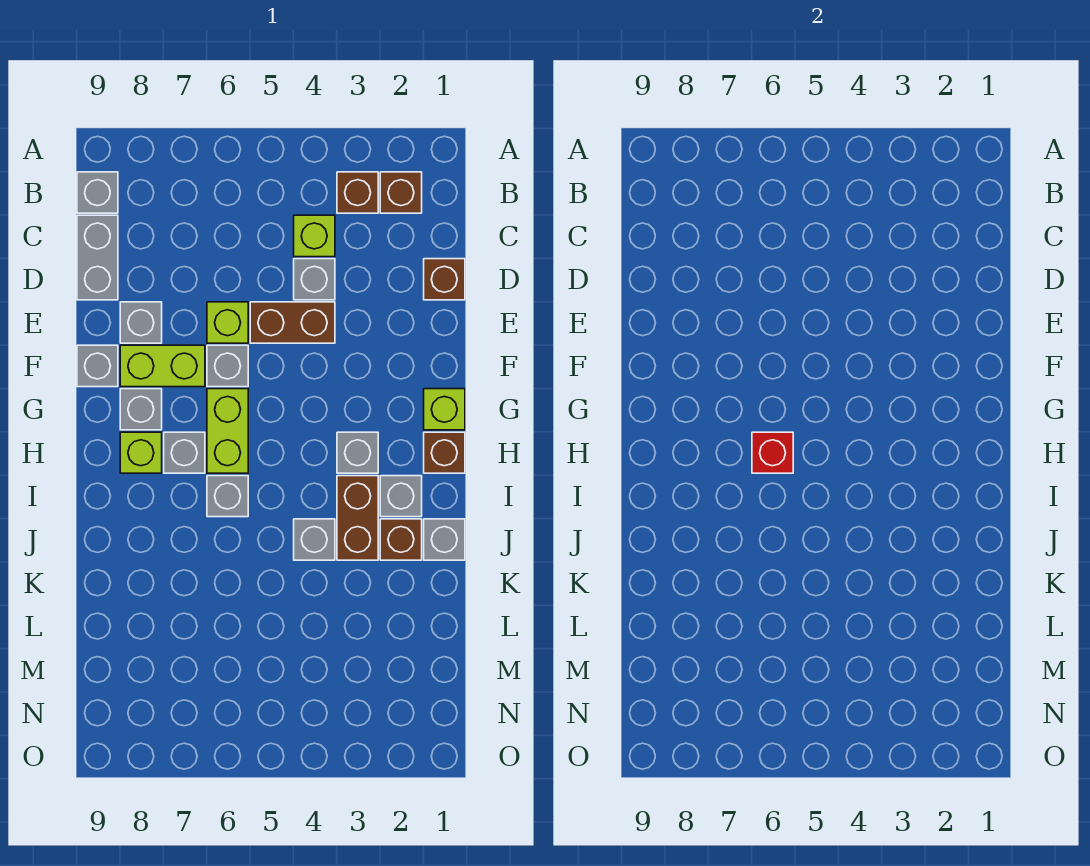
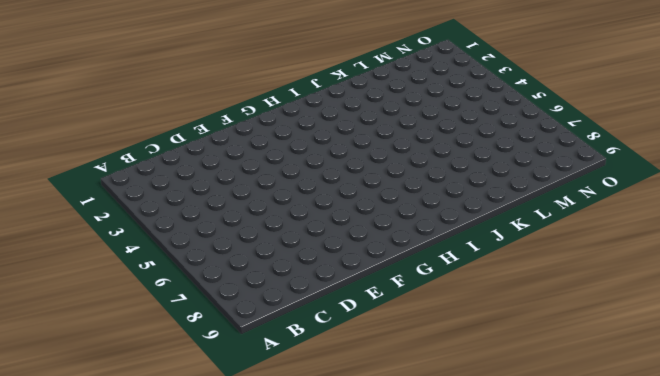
none -> brown 1x1 brick [380,172,422,213]
none -> brown 1x1 brick [337,172,378,213]
none -> grey 1x1 brick [77,172,118,213]

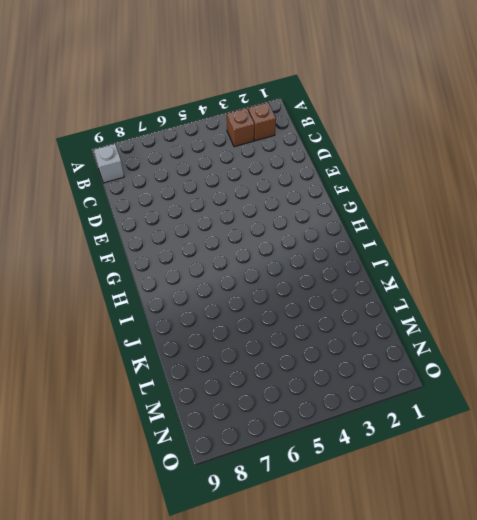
none -> lime 1x1 brick [294,215,335,257]
none -> grey 1x2 brick [77,215,118,300]
none -> brown 1x1 brick [424,259,465,300]

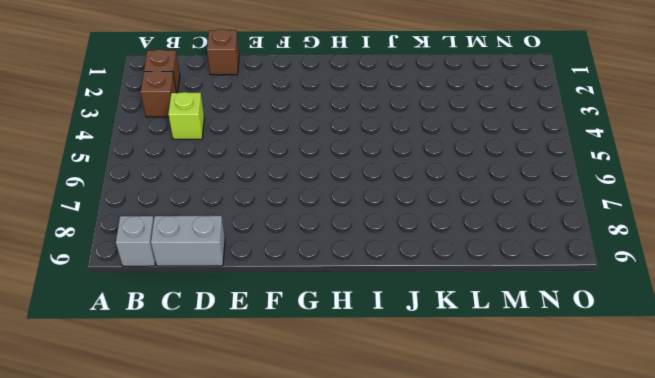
none -> grey 1x1 brick [294,259,335,300]
none -> brown 1x2 brick [250,302,335,343]
none -> lime 1x1 brick [207,302,248,343]

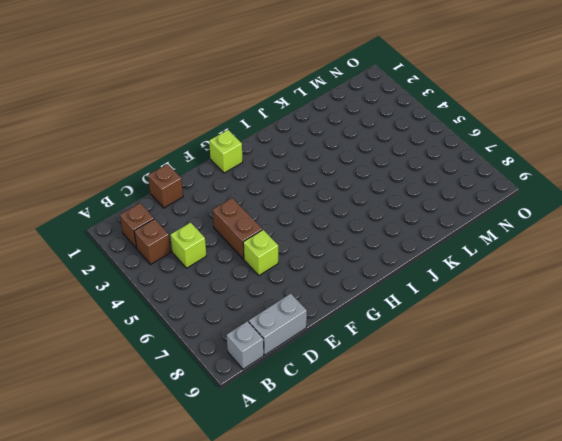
none -> grey 1x1 brick [294,259,335,300]
none -> grey 1x1 brick [120,302,162,343]
none -> grey 1x1 brick [207,345,248,387]

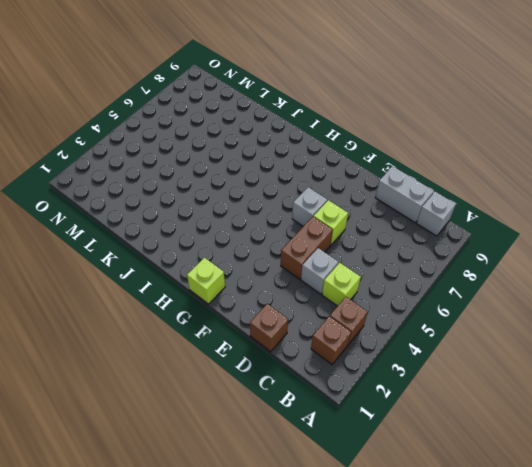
none -> grey 1x1 brick [120,302,162,343]
none -> lime 1x2 brick [120,345,205,387]
none -> grey 1x1 brick [77,345,118,387]

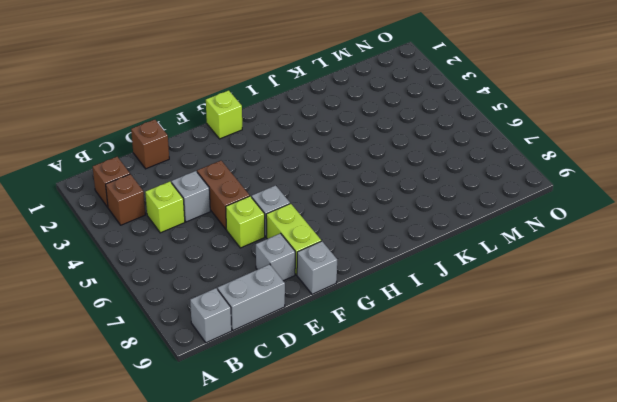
none -> lime 1x2 brick [207,389,248,473]
none -> grey 1x1 brick [120,389,162,430]
none -> brown 1x1 brick [424,432,465,473]

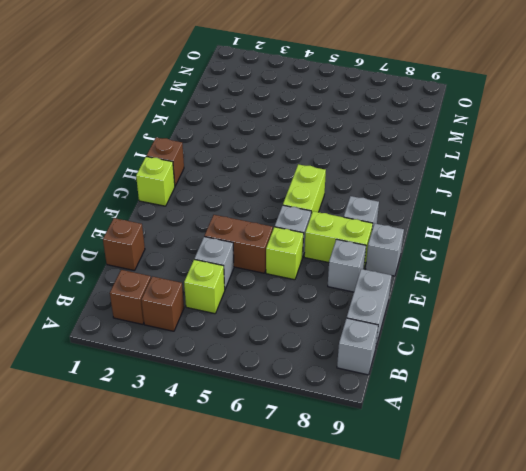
none -> grey 1x1 brick [337,432,378,473]
none -> grey 1x1 brick [164,432,205,473]
none -> lime 1x1 brick [120,432,162,473]

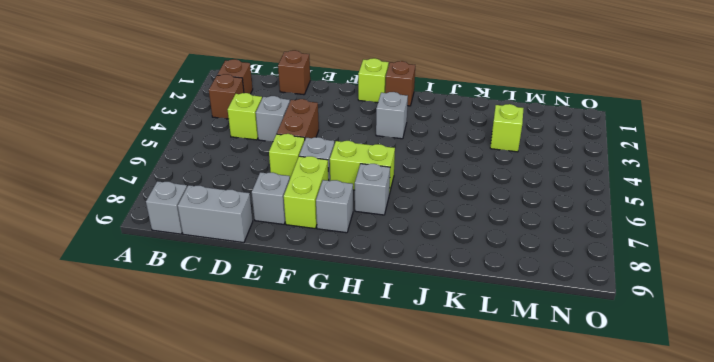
lime 1x1 brick [490,104,523,152] -> lime 1x1 brick moved to [120,432,162,473]
none -> grey 1x1 brick [77,345,118,387]
none -> grey 1x1 brick [380,476,422,517]
none -> brown 1x2 brick [337,476,378,560]

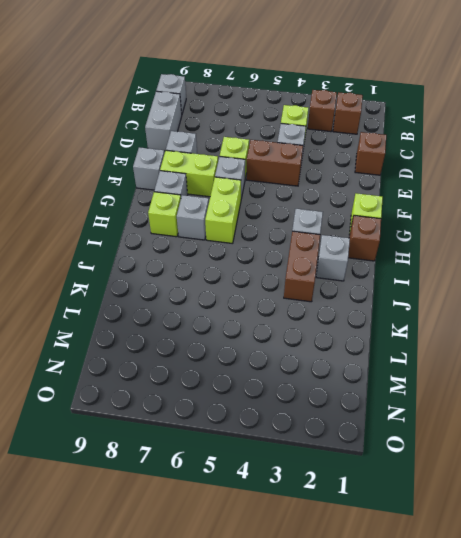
none -> grey 1x1 brick [207,476,248,517]
none -> grey 1x1 brick [424,519,465,560]
none -> brown 1x1 brick [380,519,422,560]

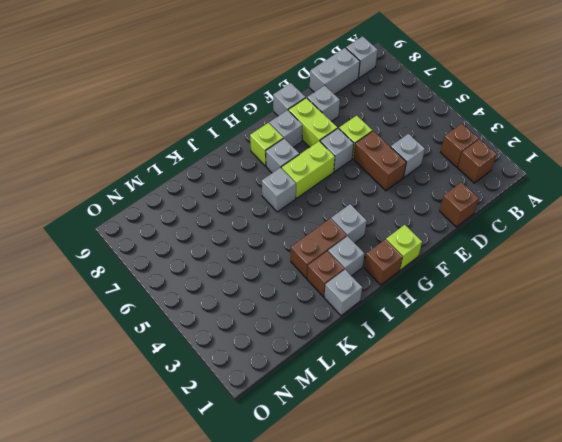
none -> lime 1x1 brick [294,215,335,257]
none -> grey 1x1 brick [294,519,335,560]
none -> red 1x1 brick [752,432,793,473]

